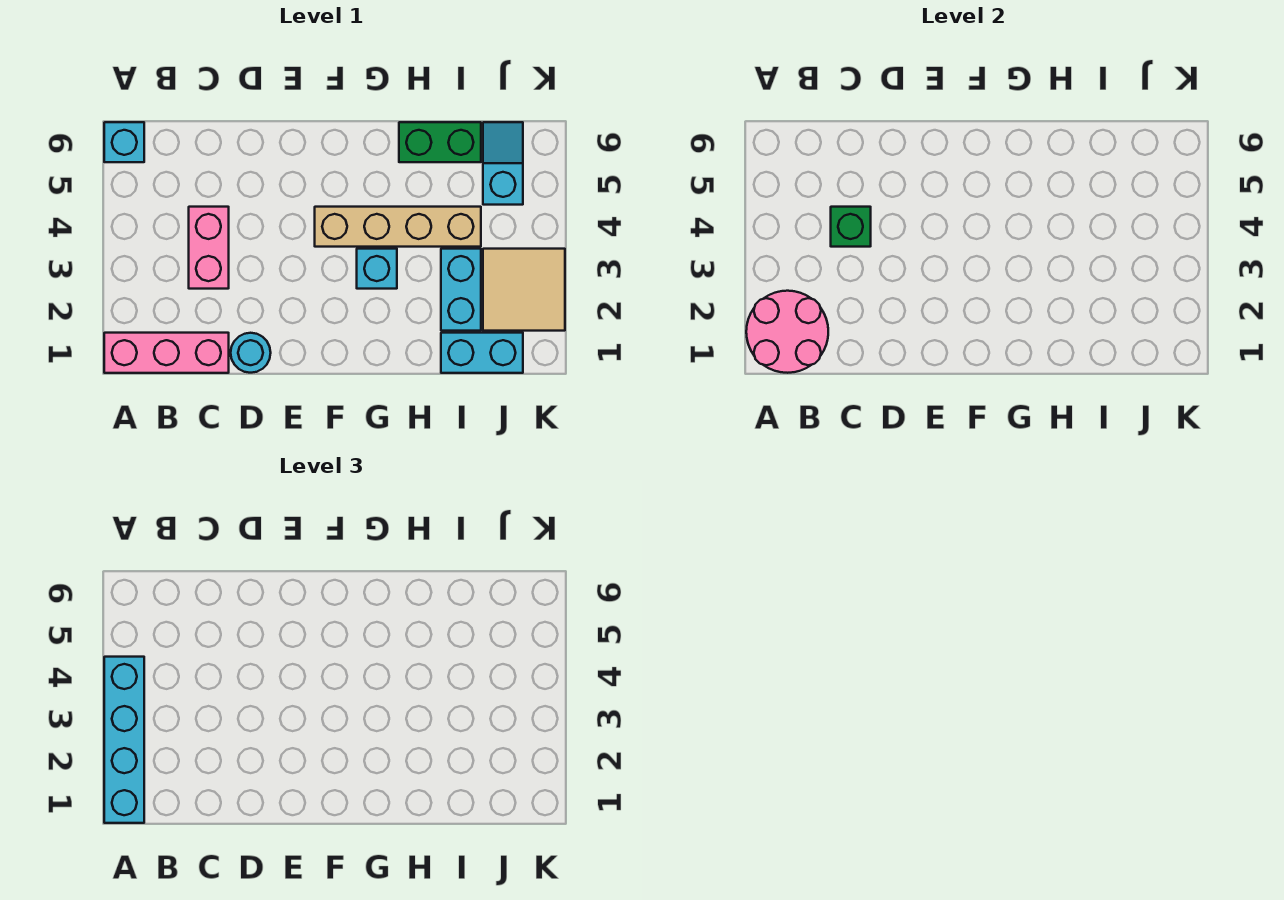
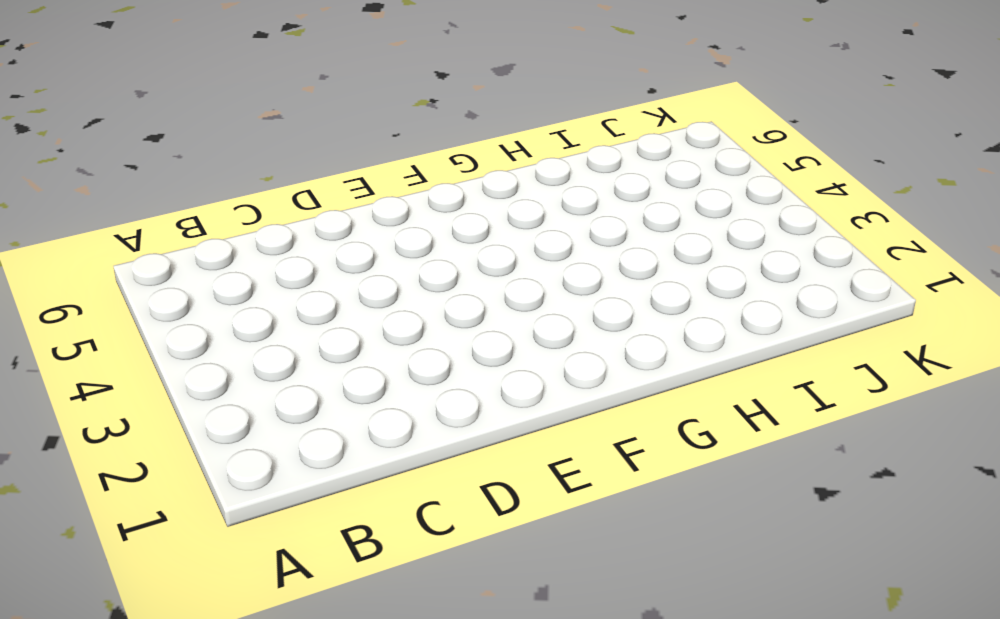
none -> pink 1x3 brick [104,333,229,373]
none -> cyan 1x1 brick [104,122,144,162]
none -> pink 1x2 brick [189,207,229,289]

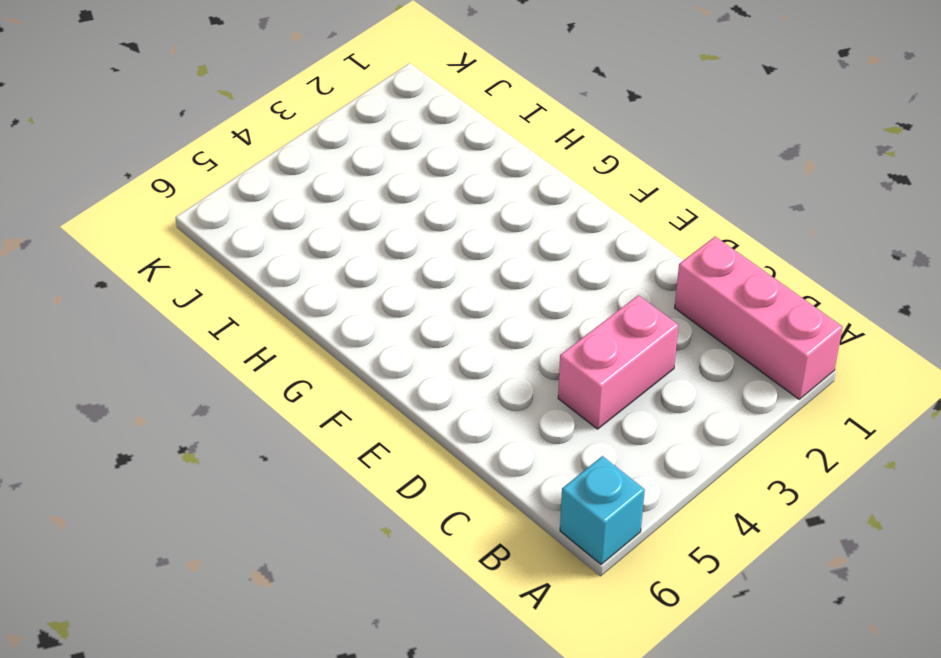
none -> cyan 1x1 round brick [231,333,271,373]
none -> tan 1x4 brick [315,207,481,247]
none -> cyan 1x1 brick [357,249,397,289]

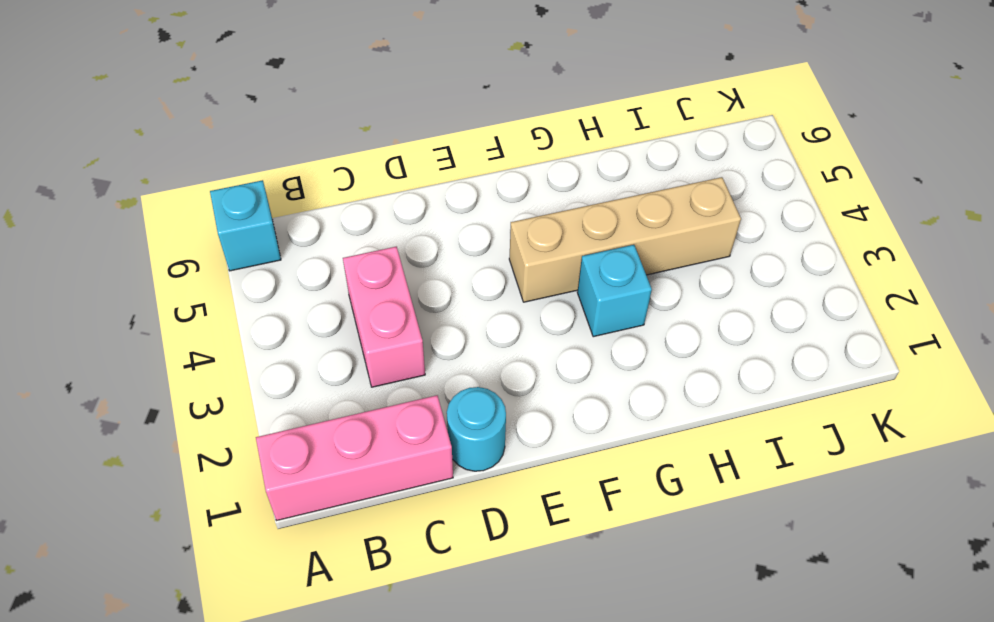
none -> green 1x2 brick [399,122,481,162]
none -> cyan 1x2 brick [441,333,523,373]
none -> cyan 1x2 brick [441,249,481,331]

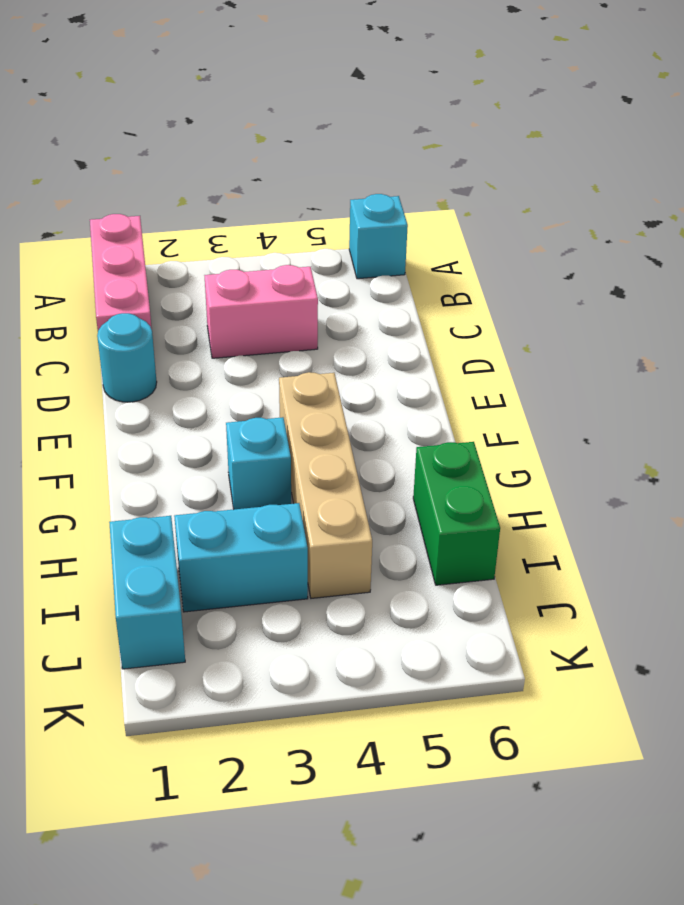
none -> tan 2x2 tile [483,249,565,331]
none -> cyan 1x2 slope [483,122,523,205]
none -> pink 2x2 round brick [746,291,828,373]

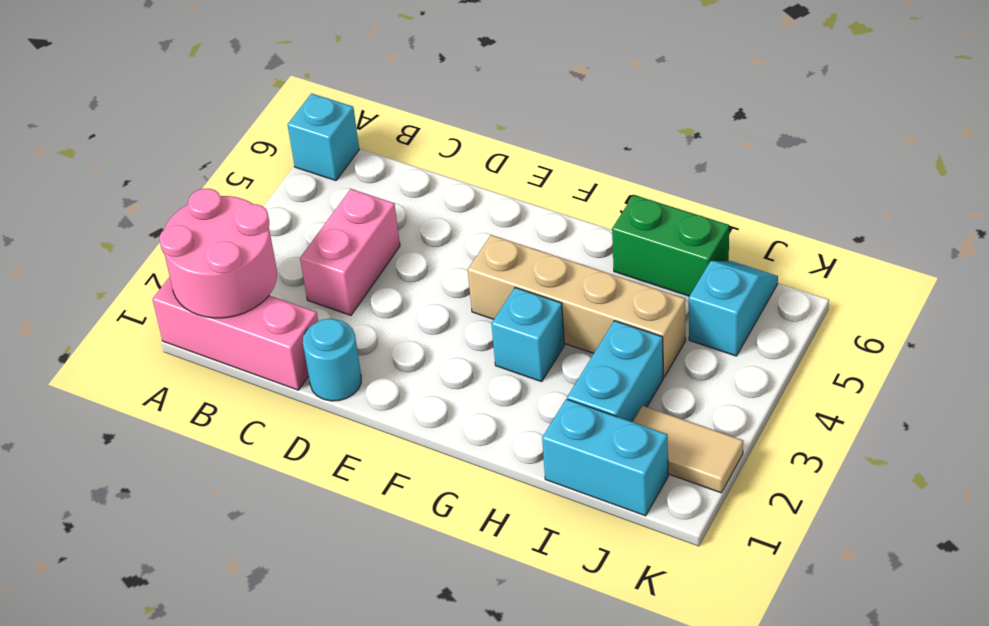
tan 1x2 tile [633,406,743,493] -> tan 2x2 tile [483,249,565,331]
none -> green 1x1 brick [831,207,871,247]
none -> cyan 1x4 brick [104,657,144,823]

